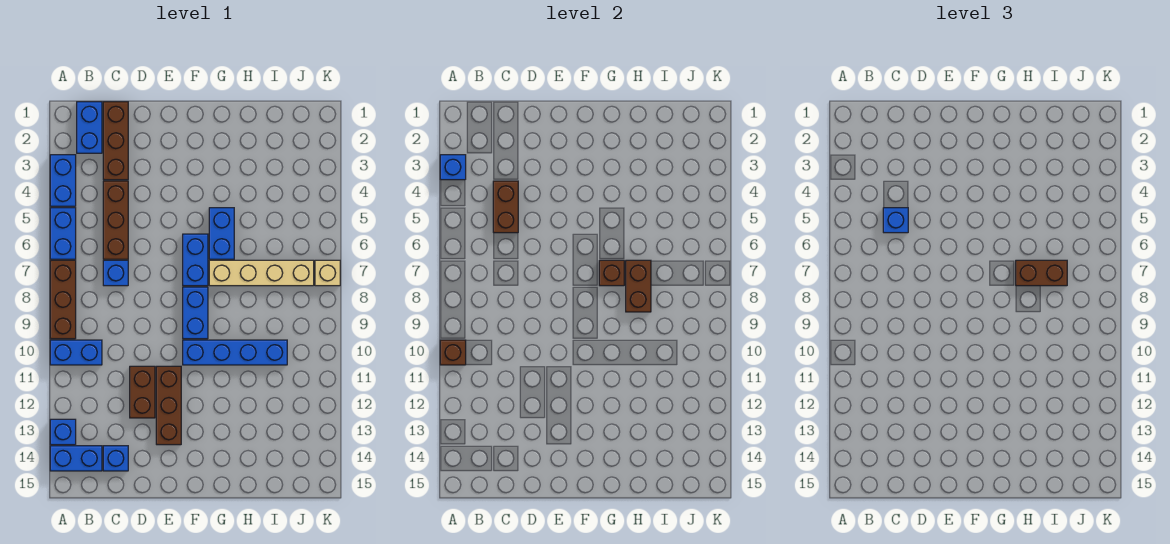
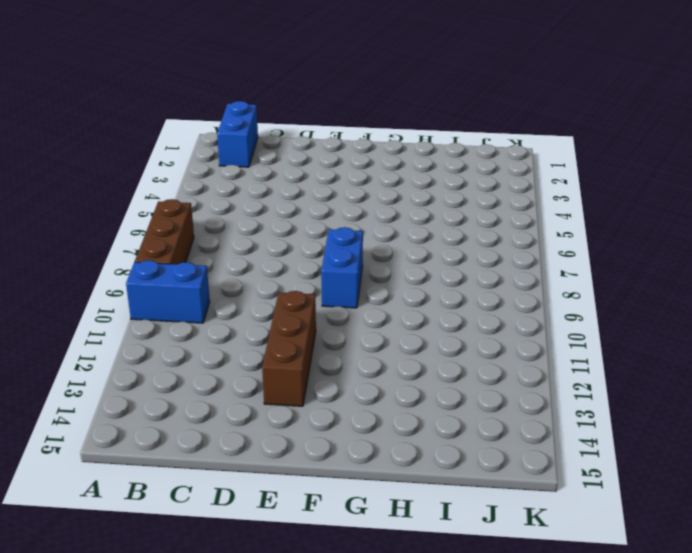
none -> blue 1x2 brick [50,155,76,206]
none -> blue 1x2 brick [50,208,76,259]
none -> blue 1x1 brick [50,419,76,445]

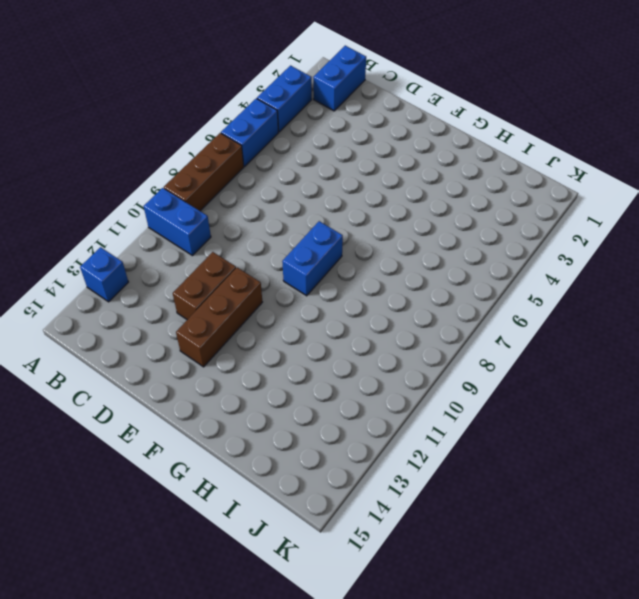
none -> blue 1x2 brick [50,446,102,471]
none -> brown 1x3 brick [103,102,128,180]
none -> brown 1x3 brick [103,181,128,259]

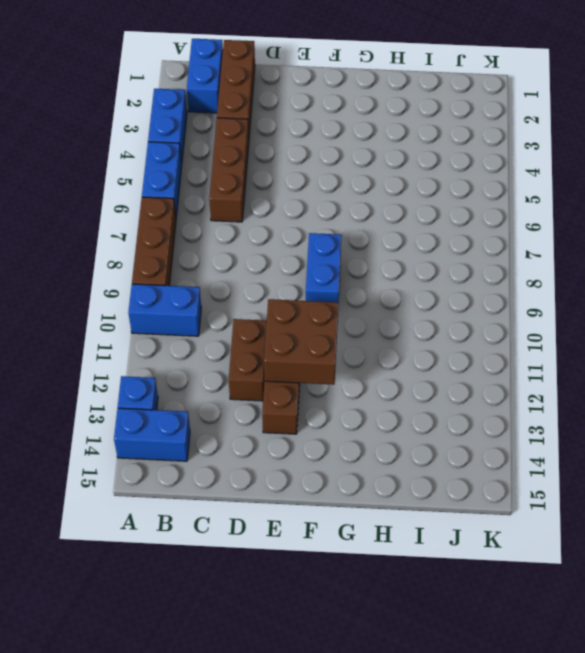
brown 2x2 brick [264,299,338,385] -> none
none -> blue 1x1 brick [103,260,128,286]
none -> blue 1x1 brick [103,446,128,471]
none -> blue 1x2 brick [183,234,208,286]

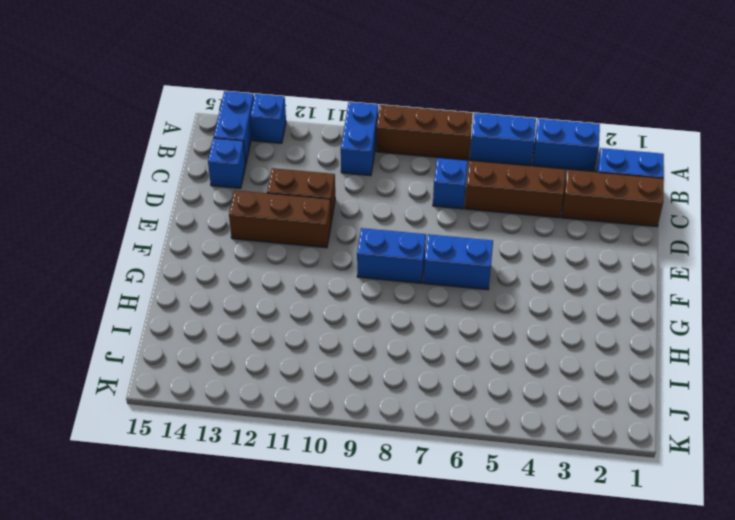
none -> blue 1x4 brick [183,340,287,365]
none -> blue 1x2 brick [209,208,234,259]
none -> tan 1x4 brick [209,260,314,286]

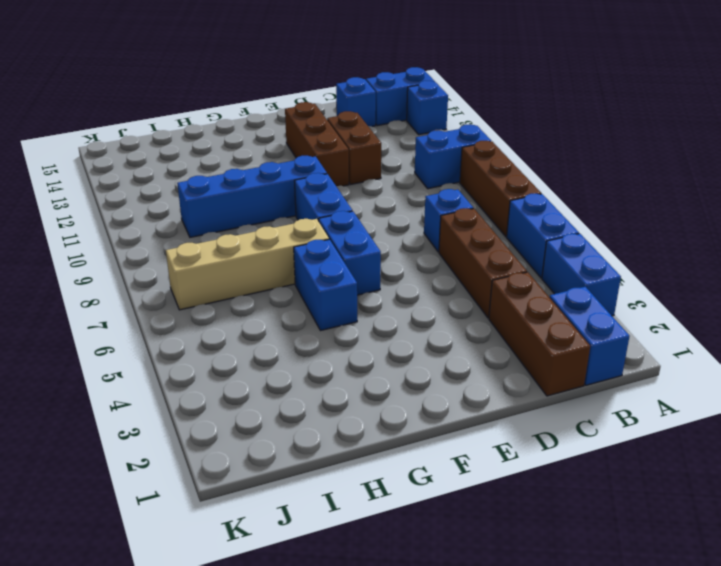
none -> tan 1x1 brick [315,260,340,286]
none -> blue 1x1 brick [440,155,466,180]
none -> brown 1x1 brick [440,340,466,365]

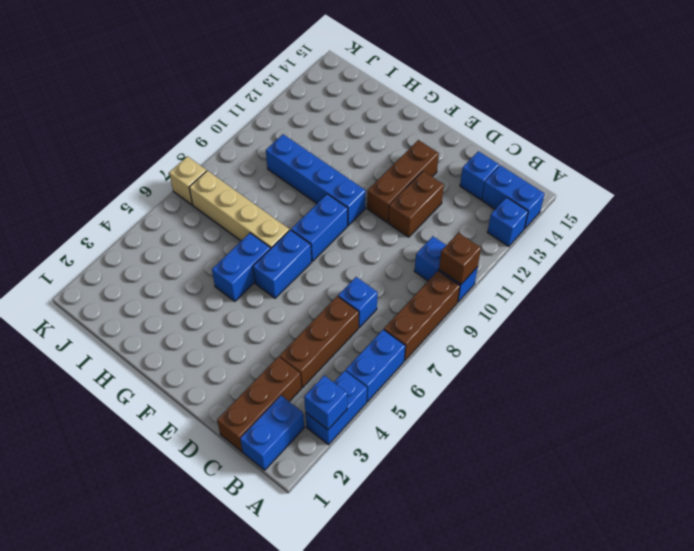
none -> brown 1x2 brick [493,181,518,233]
none -> brown 1x1 brick [599,260,624,286]
none -> brown 1x2 brick [626,260,651,312]

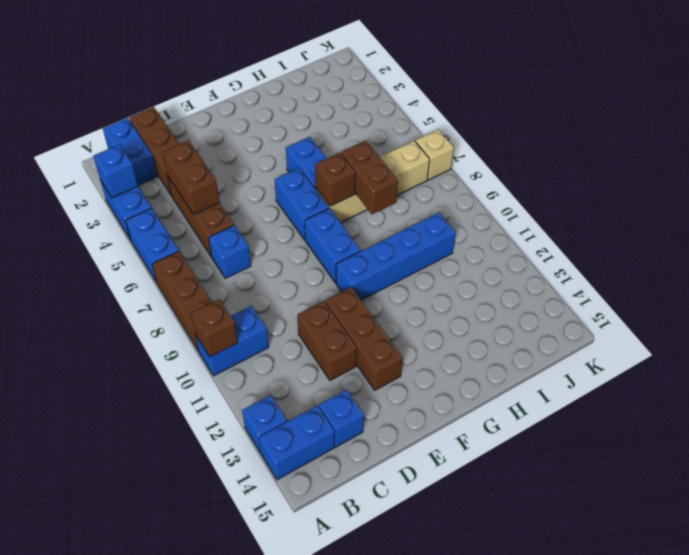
none -> blue 1x1 brick [883,208,908,233]
none -> brown 1x2 brick [1016,260,1067,286]

